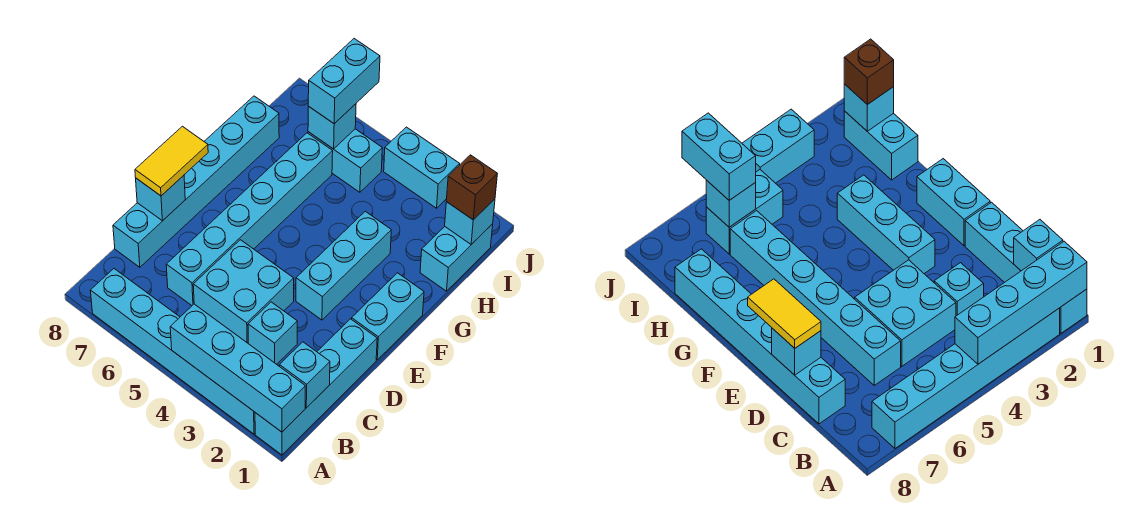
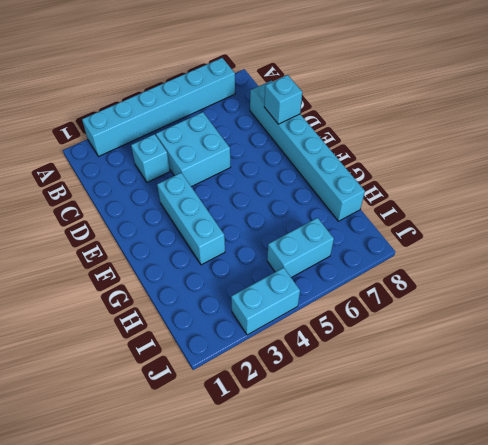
none -> cyan 1x4 brick [255,319,377,455]
none -> cyan 1x6 brick [166,133,333,305]
none -> cyan 1x2 brick [352,273,424,360]

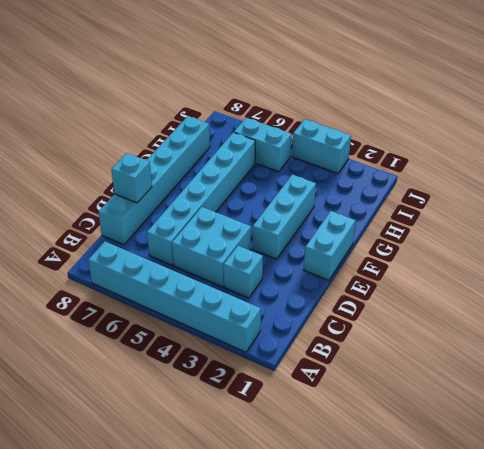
none -> cyan 1x4 brick [255,319,377,455]
none -> cyan 1x2 brick [420,224,493,291]
none -> cyan 1x4 brick [170,304,305,432]

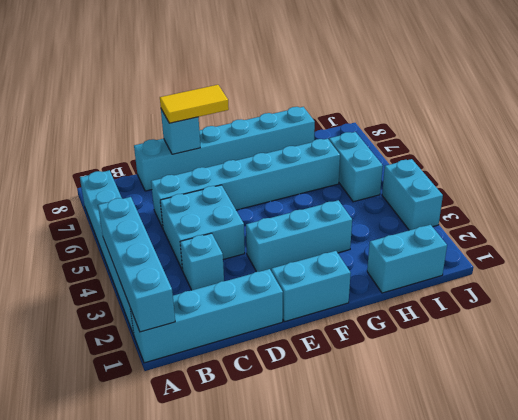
none -> cyan 1x1 brick [279,342,330,408]
none -> cyan 1x1 brick [445,199,495,244]
none -> cyan 1x1 brick [308,104,356,149]

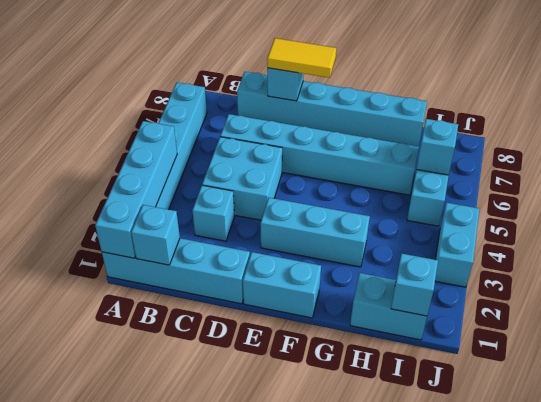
none -> brown 1x1 brick [446,155,497,220]
none -> cyan 1x2 brick [308,39,380,124]

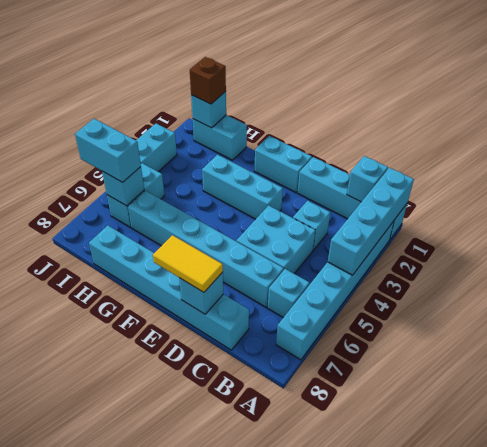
cyan 1x1 brick [268,269,309,318] -> none

